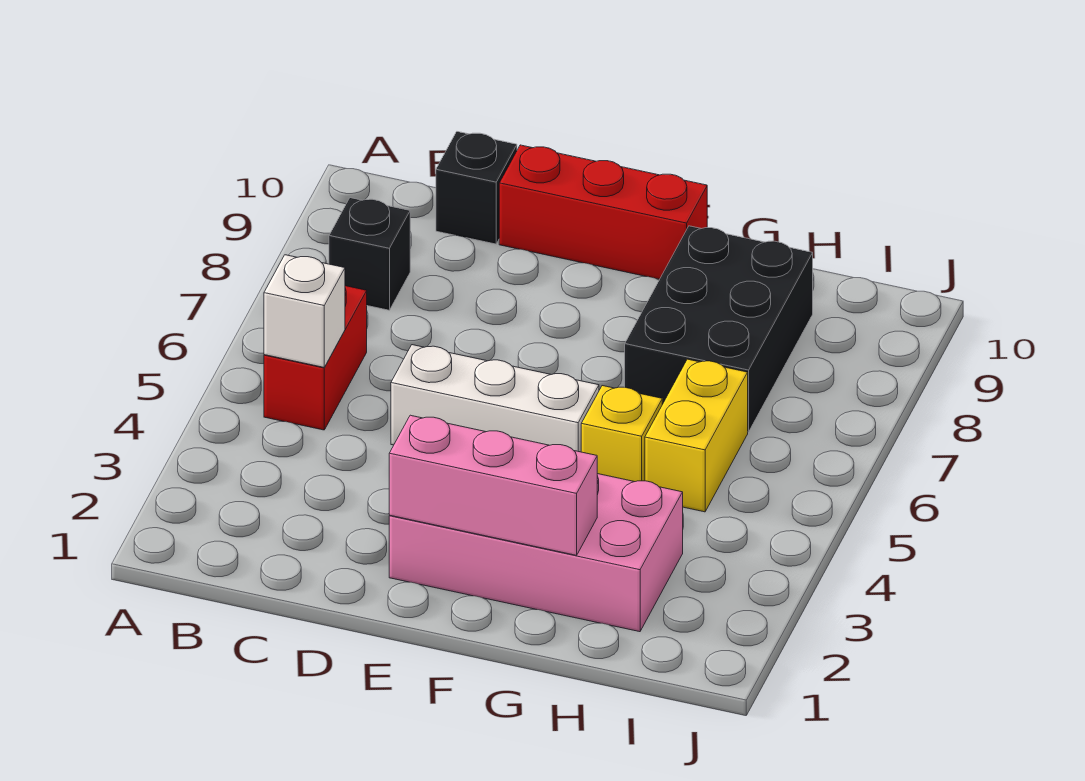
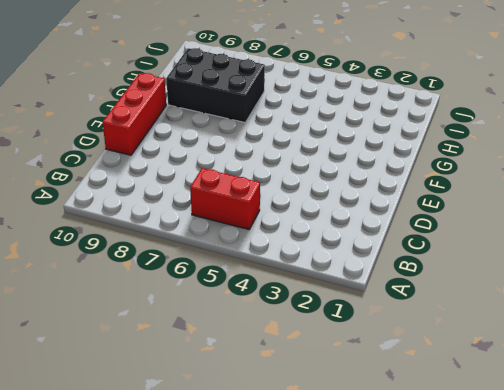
none -> black 1x1 brick [329,198,410,310]
none -> black 1x1 brick [436,132,517,244]

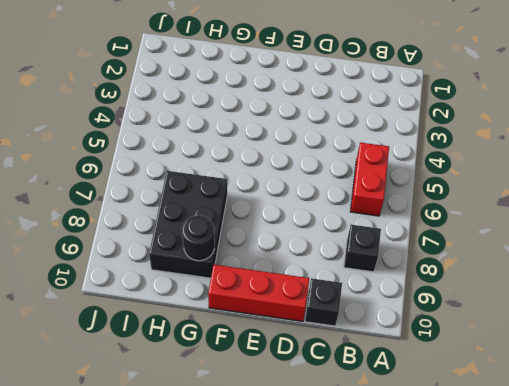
black 1x1 round brick [182,215,215,261] -> none
none -> white 1x3 brick [391,345,599,452]
none -> pink 2x4 brick [389,474,683,632]

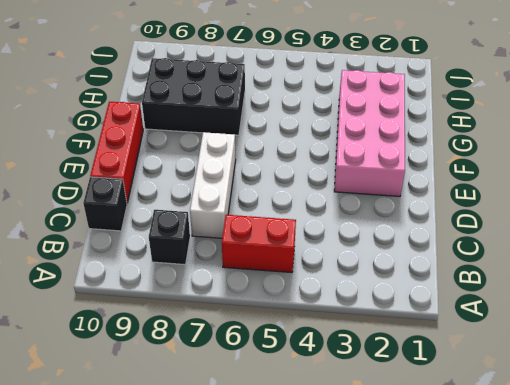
white 1x3 brick [190,132,236,238] -> white 1x3 brick moved to [391,345,599,452]
none -> yellow 1x1 brick [581,386,662,482]
none -> yellow 1x2 brick [645,359,748,512]

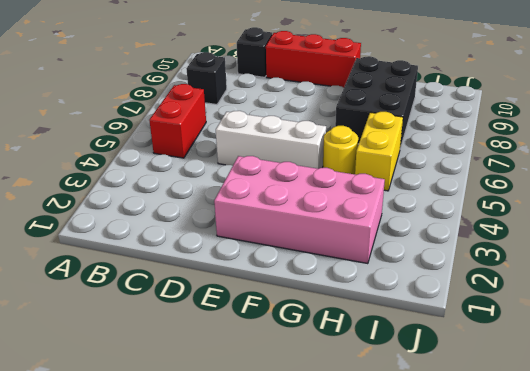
yellow 1x1 round brick [323,126,358,174] -> yellow 1x1 brick [581,386,662,482]
none -> white 1x1 brick [264,255,345,367]
none -> pink 1x3 brick [389,415,597,555]

